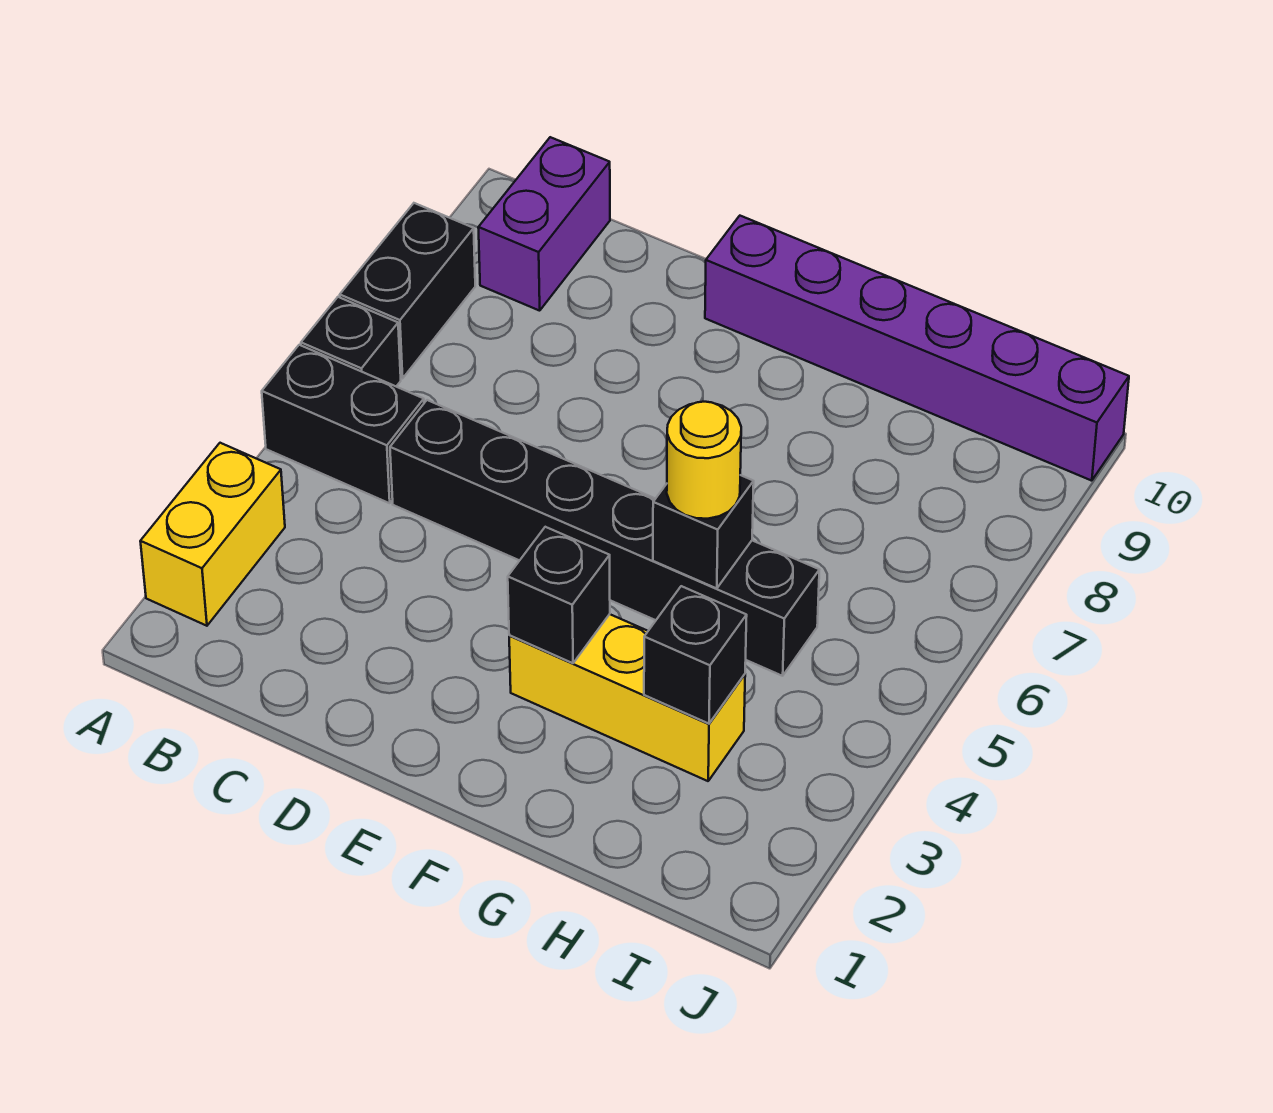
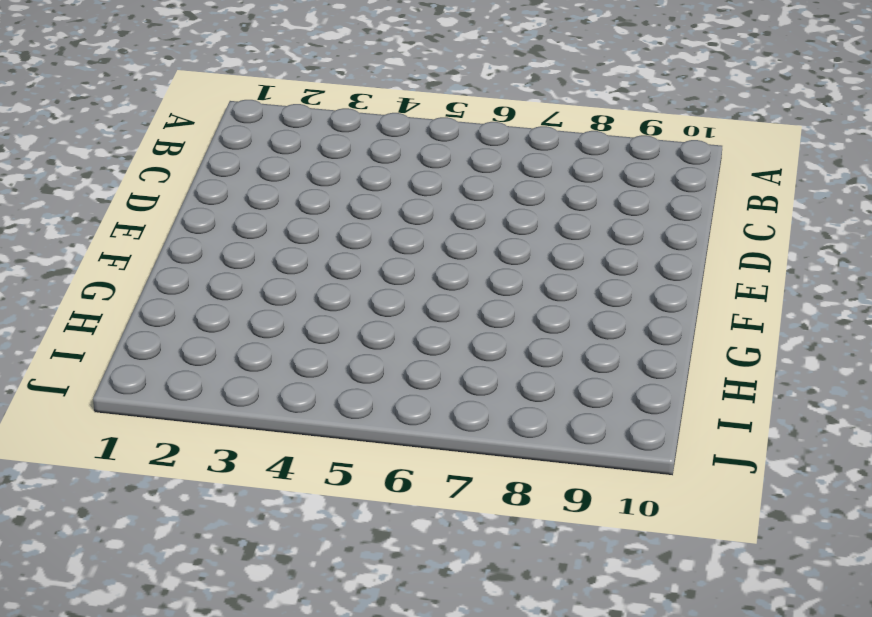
none -> yellow 1x2 brick [140,443,285,626]
none -> black 1x2 brick [262,345,424,503]
none -> black 1x1 brick [301,297,401,386]

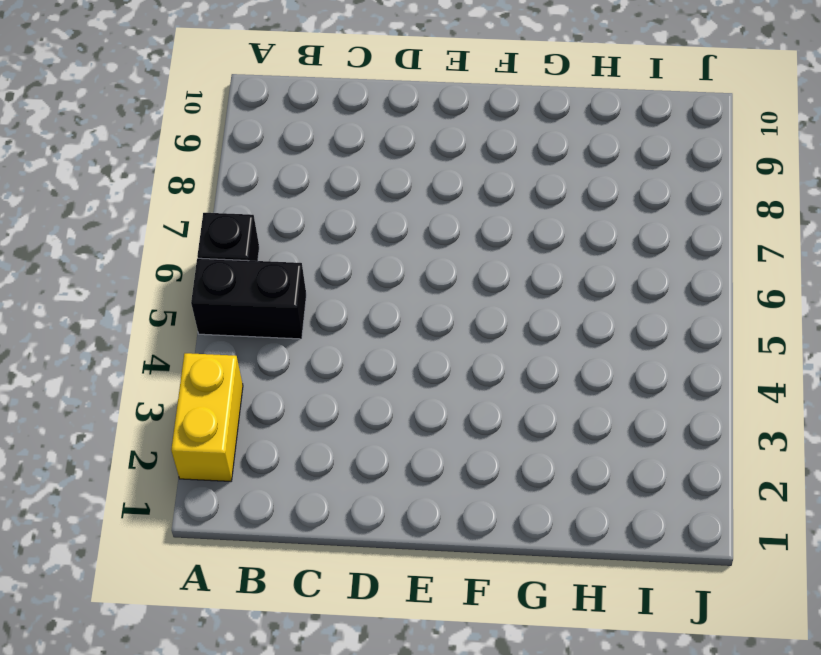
none -> black 1x2 brick [340,203,475,378]
none -> purple 1x2 brick [478,137,610,311]
none -> black 1x6 brick [390,400,819,676]

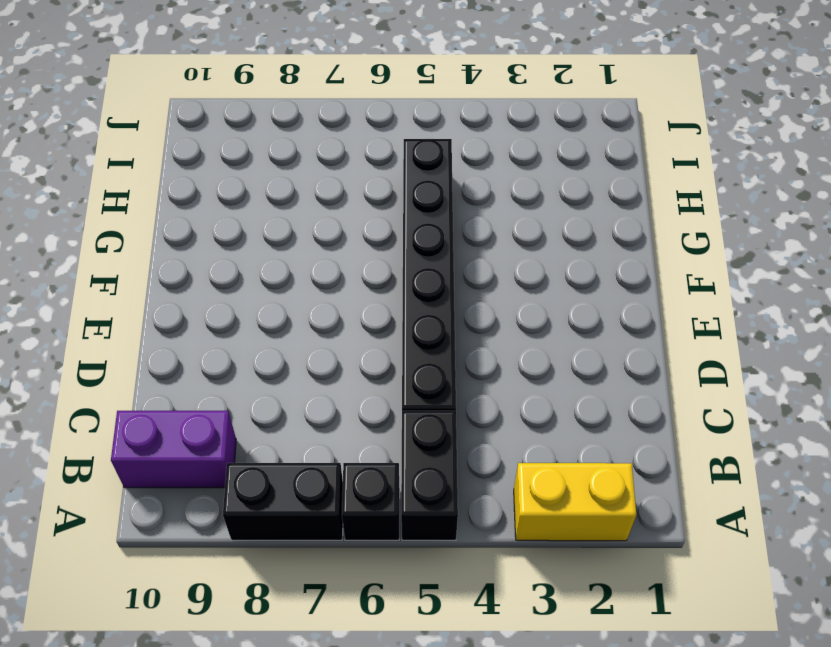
none -> purple 1x6 brick [705,216,1129,481]
none -> yellow 1x3 brick [509,614,745,781]
none -> black 1x1 brick [508,527,610,663]

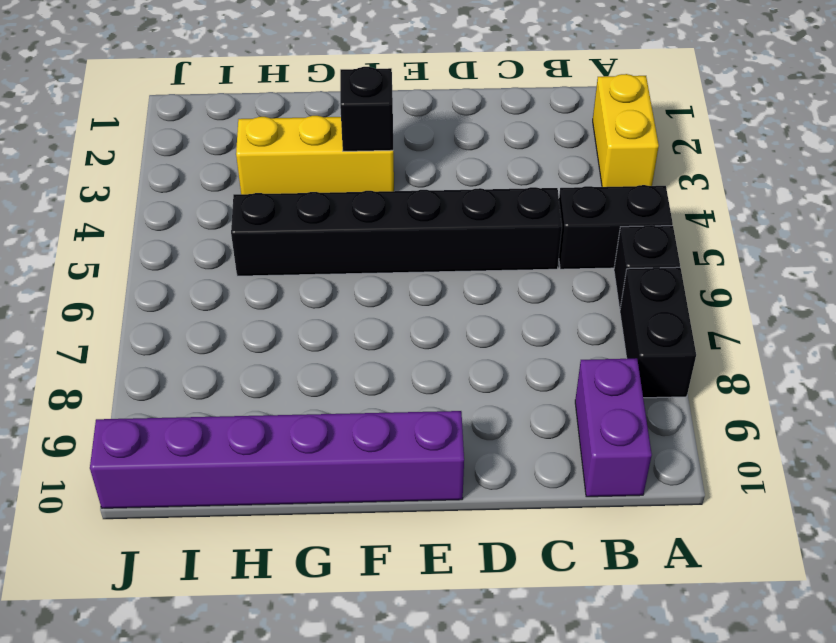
none -> black 1x1 brick [653,475,754,589]
none -> black 1x1 brick [644,586,747,724]
none -> yellow 1x1 round brick [667,402,741,519]

